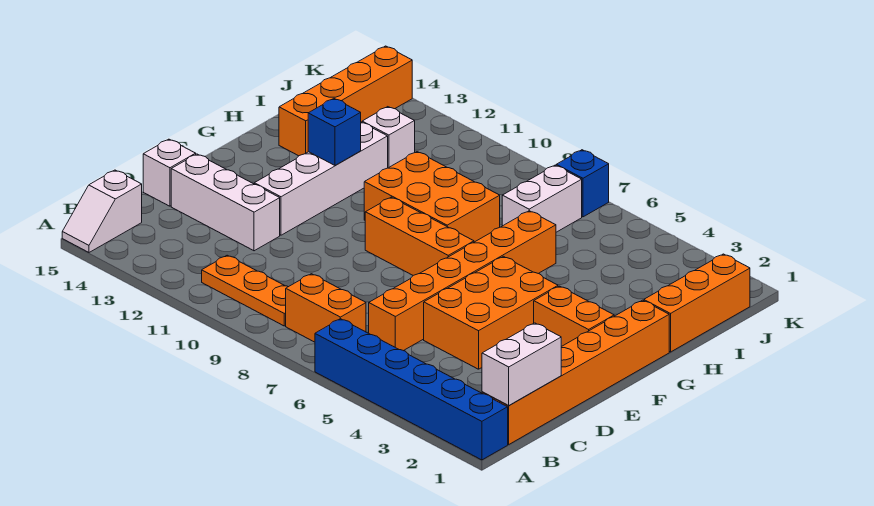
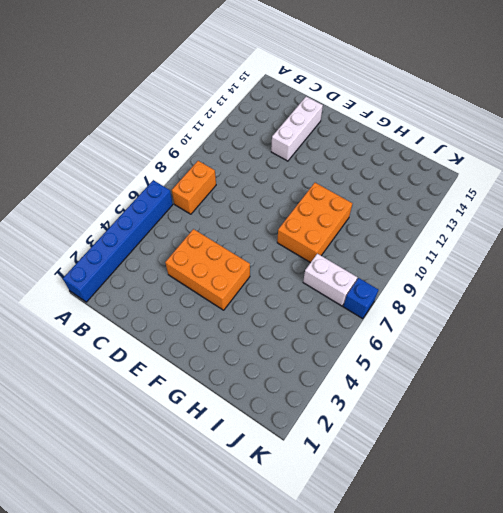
none -> white 1x2 slope [62,170,142,252]
none -> orange 1x6 brick [482,300,669,444]
none -> orange 1x3 plate [202,255,288,326]

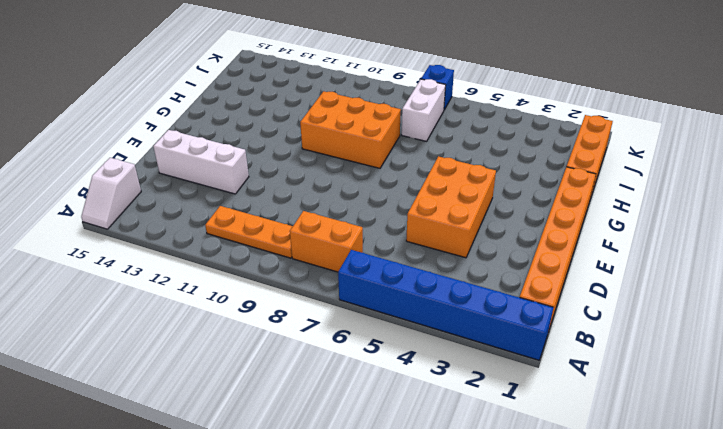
none -> orange 1x6 brick [369,211,556,351]
none -> white 1x1 brick [143,139,196,206]
none -> white 1x4 brick [254,122,388,235]

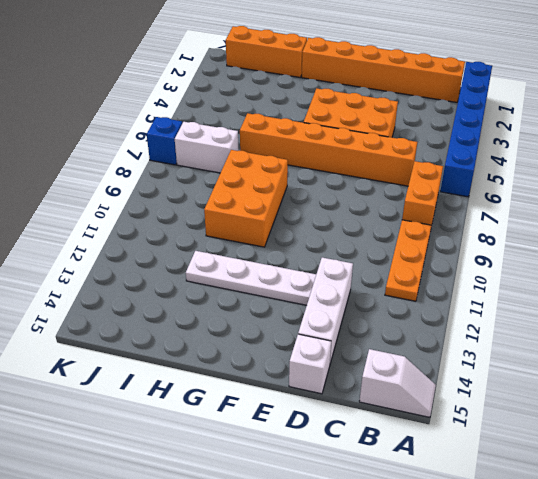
white 1x4 plate [186,251,316,305] -> white 1x4 brick [254,122,388,235]
none -> orange 1x2 brick [534,286,614,347]
none -> orange 1x3 brick [365,197,474,275]
none -> orange 1x4 brick [279,46,412,156]

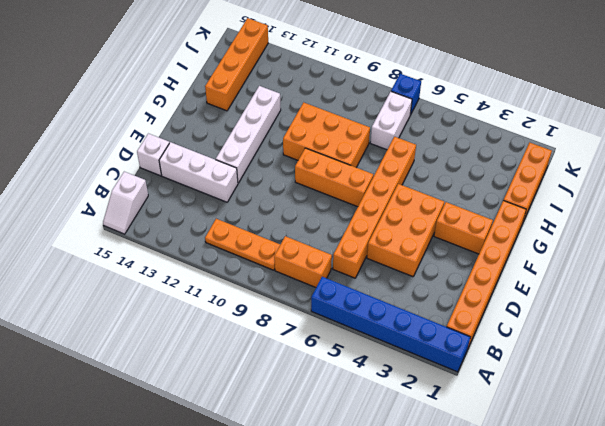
none -> white 1x1 brick [362,107,415,168]
none -> white 1x2 brick [482,323,561,406]
none -> blue 1x1 brick [308,99,361,166]

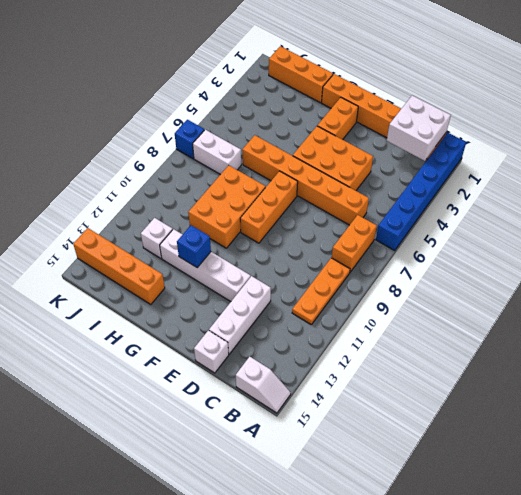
white 2x2 brick [387,95,451,161] -> white 1x2 brick [482,323,561,406]

